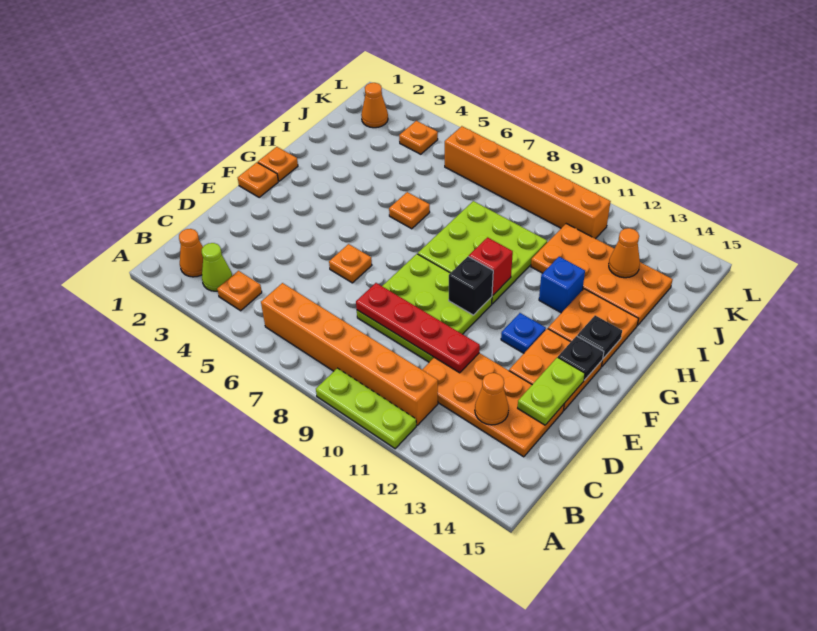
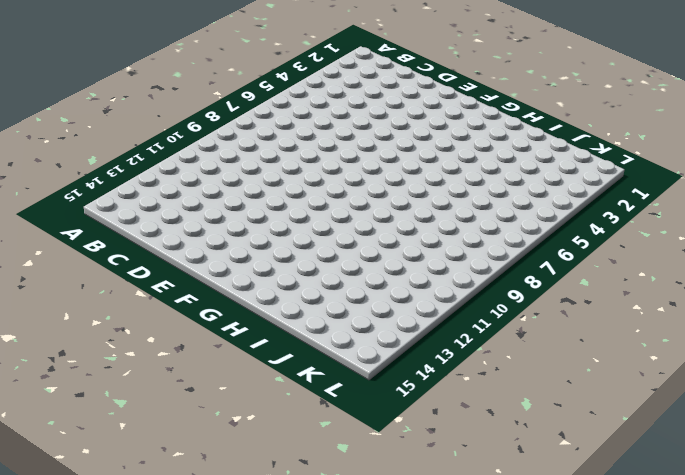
none -> lime 1x3 plate [316,368,416,449]
none -> orange 1x1 cone [179,229,203,277]
none -> lime 1x1 cone [202,243,232,291]

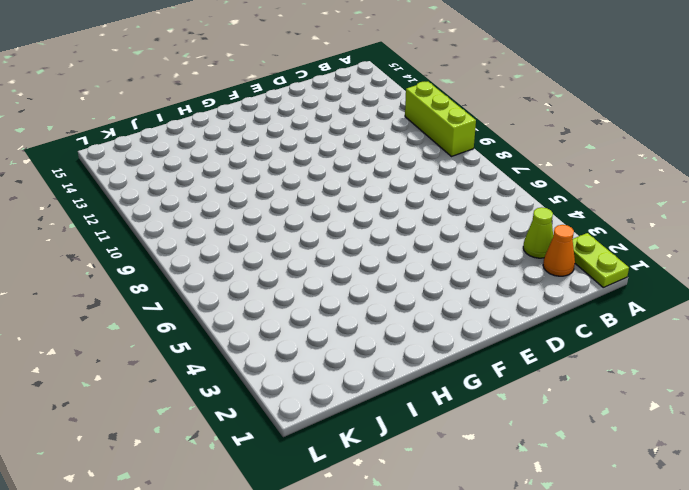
lime 1x2 plate [573,233,629,287] -> lime 1x2 plate turned to [518,357,585,425]
lime 1x3 brick [405,82,476,157] -> lime 1x3 plate [316,368,416,449]
none -> orange 1x1 plate [217,271,262,311]
none -> orange 1x6 brick [261,283,438,425]
none -> orange 2x4 plate [422,353,564,457]

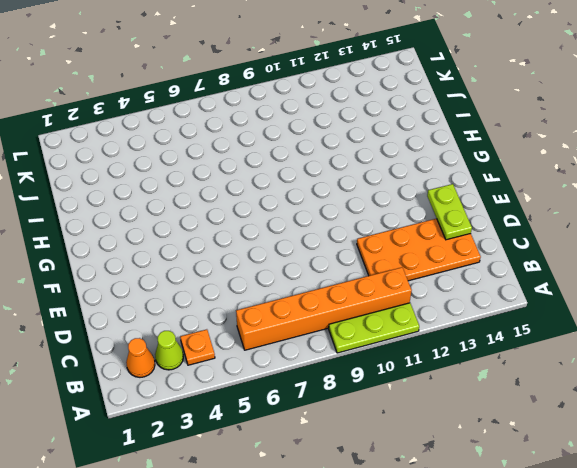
none -> lime 3x3 plate [357,254,492,362]
none -> orange 1x1 plate [329,244,372,283]
none -> orange 2x2 plate [509,328,602,410]

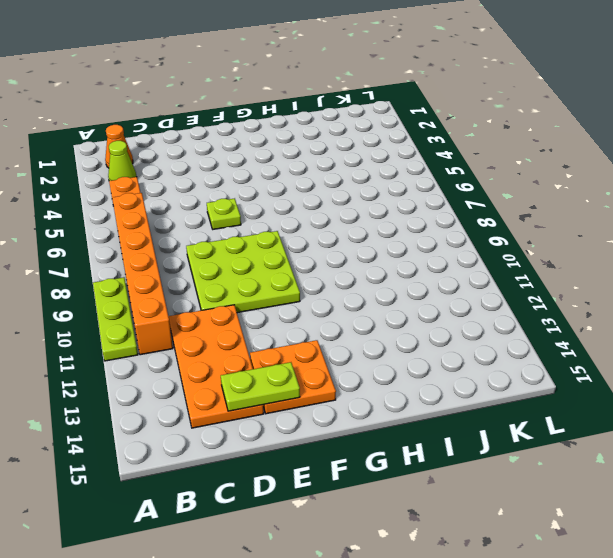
lime 1x1 plate [207,198,241,229] -> orange 1x1 plate [329,244,372,283]
none -> orange 1x1 plate [238,162,278,198]
none -> blue 1x1 plate [501,313,546,353]
none -> orange 1x1 plate [258,147,298,181]

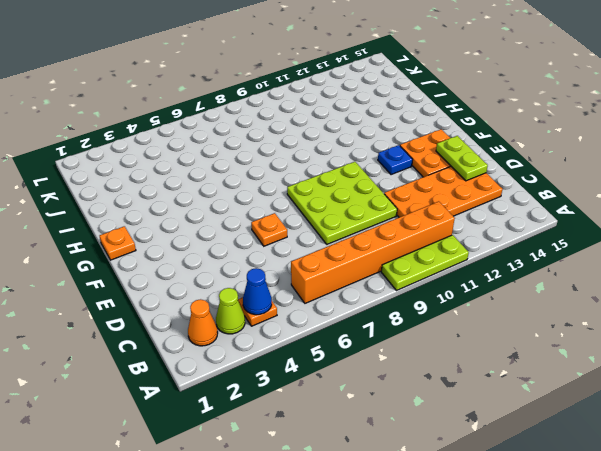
blue 1x1 cone [243,268,272,315] -> none
none -> orange 1x1 plate [238,162,278,198]
none -> lime 3x3 plate [418,201,547,304]
none -> orange 2x2 plate [548,289,638,367]

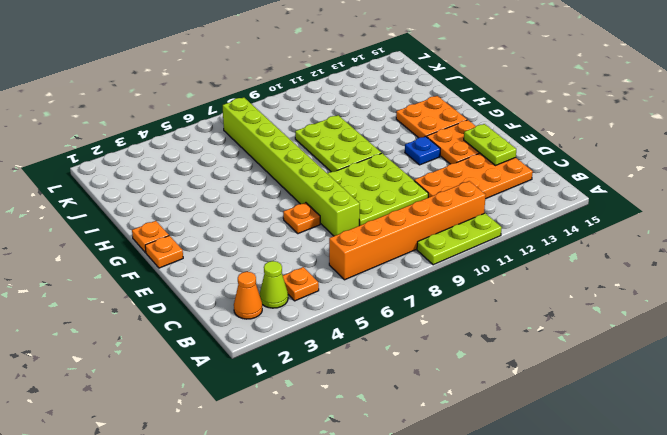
lime 1x8 brick [223,97,360,236] -> orange 1x6 brick [445,126,611,239]
lime 2x3 plate [295,115,381,172] -> lime 3x3 plate [418,201,547,304]
none -> orange 1x1 plate [389,192,430,229]
none -> blue 1x1 brick [539,257,585,313]
none -> orange 2x4 plate [531,224,673,325]

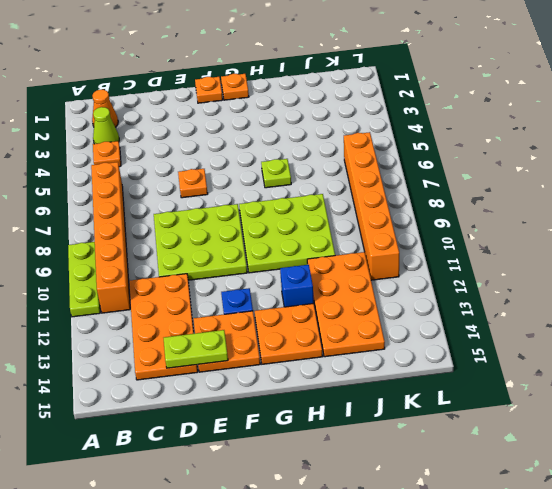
lime 1x1 plate [261,159,291,188] -> orange 1x1 plate [389,192,430,229]
none -> orange 1x1 cone [361,83,388,128]
none -> orange 1x1 plate [399,121,438,154]
none -> orange 1x1 cone [475,373,509,425]

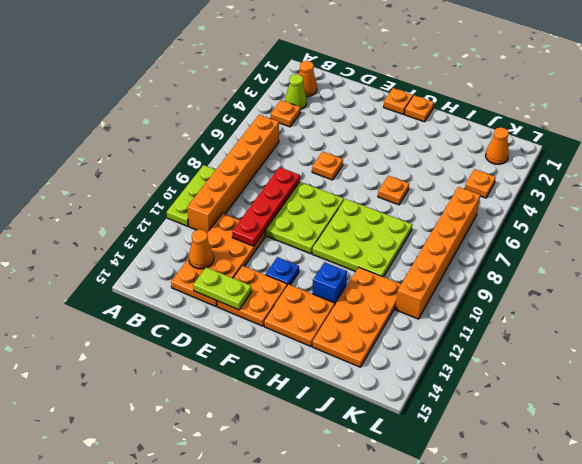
none -> black 1x1 brick [449,256,493,315]
none -> black 1x1 plate [558,336,604,380]
none -> red 1x1 brick [469,237,513,295]

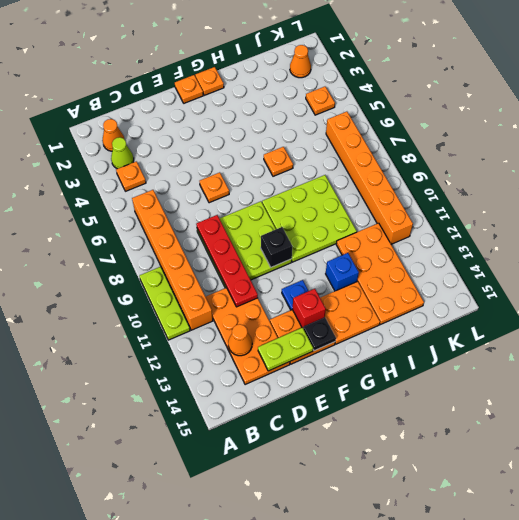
red 1x1 brick [292,289,326,329] -> red 1x1 brick moved to [469,237,513,295]
none -> black 1x1 plate [577,315,622,358]
none -> orange 1x1 cone [609,228,640,278]

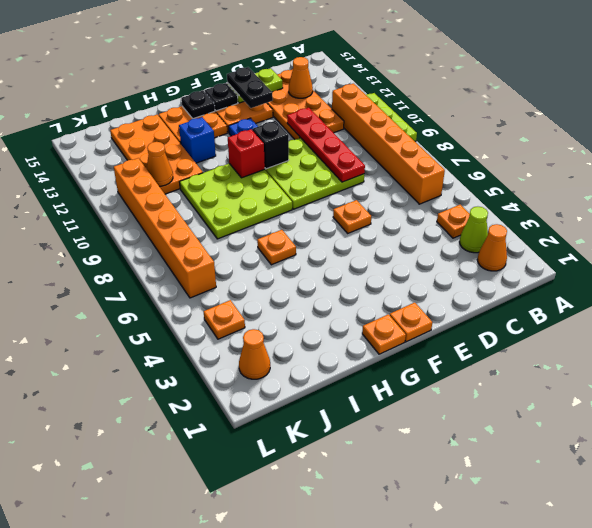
black 1x2 plate [227,67,273,108] -> none
orange 1x1 cone [147,142,173,186] -> orange 1x1 cone moved to [609,228,640,278]

